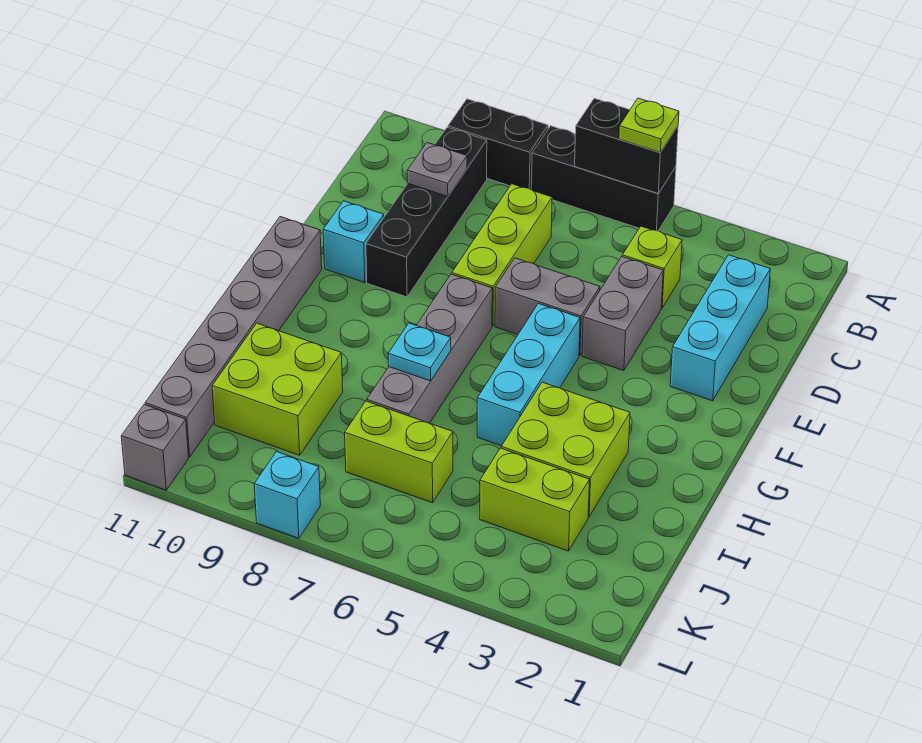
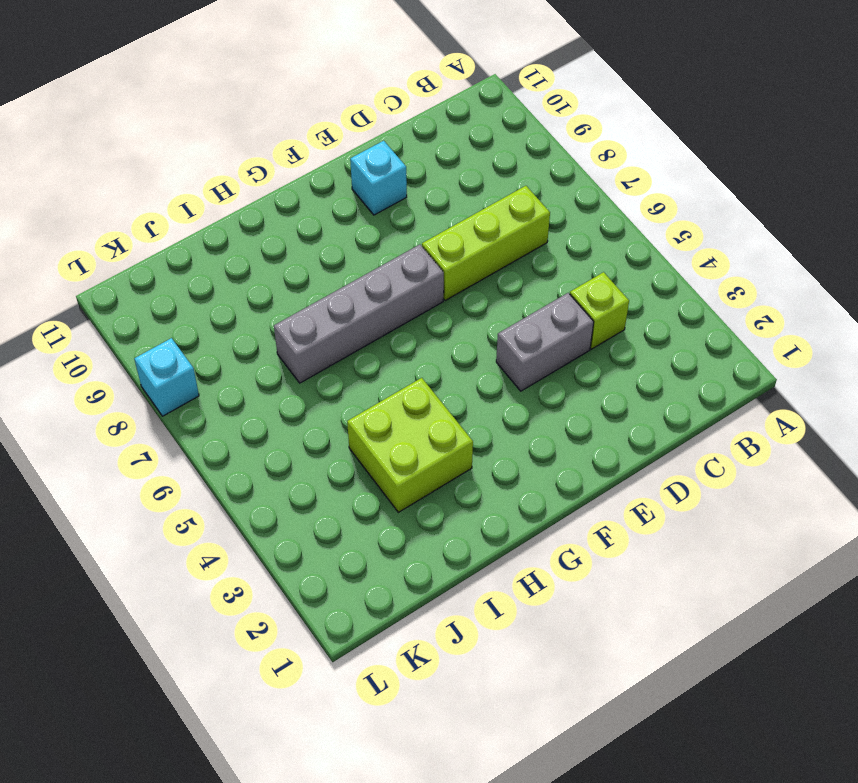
none -> black 1x3 brick [531,126,676,231]
none -> black 1x2 brick [448,99,548,189]
none -> black 1x4 brick [366,127,487,297]

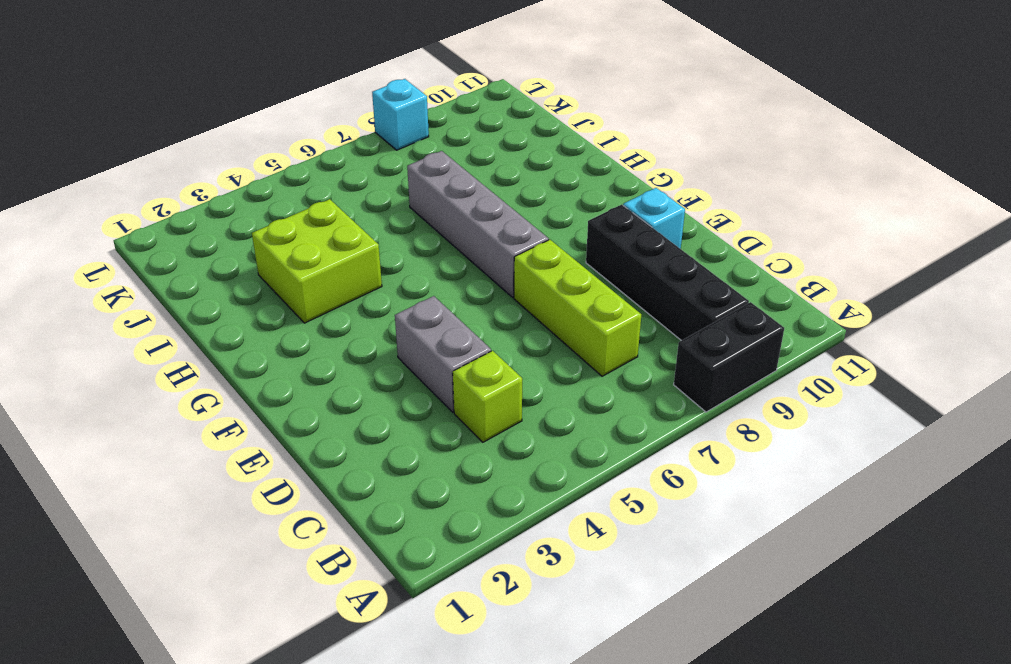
none -> black 1x3 brick [531,126,676,231]
none -> cyan 1x3 brick [670,255,770,401]
none -> grey 1x2 brick [495,258,600,356]

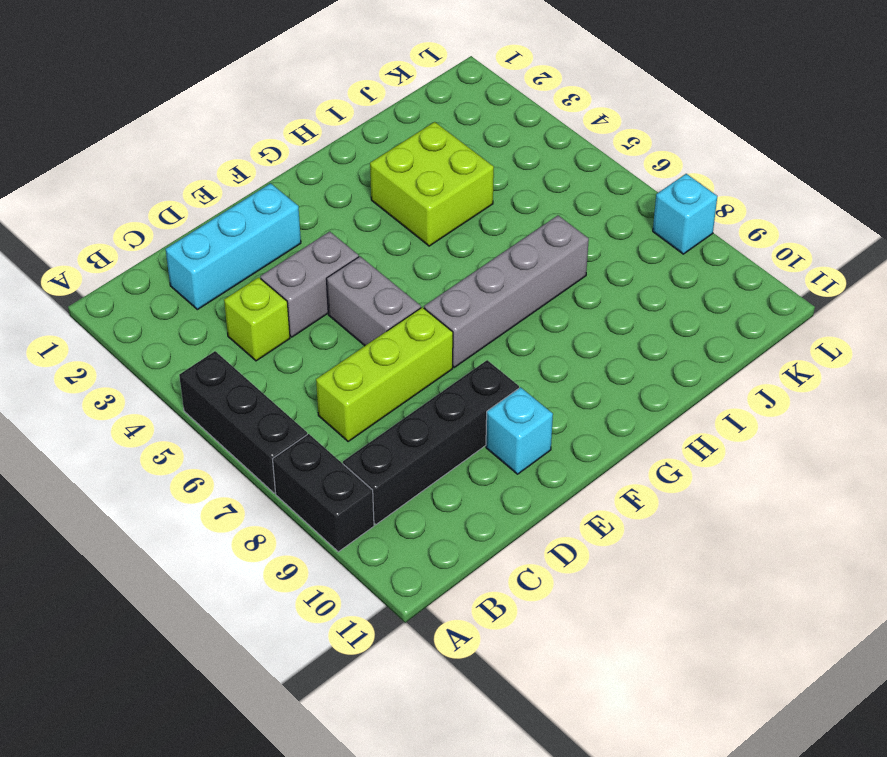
none -> cyan 1x3 brick [477,304,580,446]
none -> grey 1x6 brick [145,217,322,457]
none -> lime 2x2 brick [212,323,343,455]

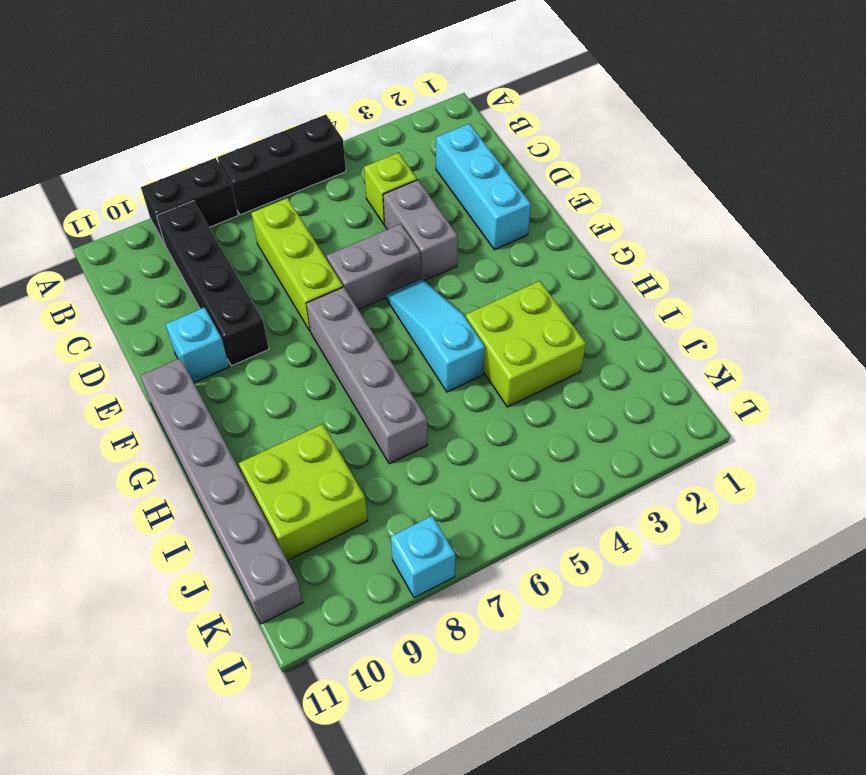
cyan 1x3 slope [386,279,485,392] -> cyan 1x3 brick [477,304,580,446]
none -> lime 1x2 brick [480,448,590,551]
none -> lime 1x2 brick [345,401,453,503]
none -> grey 1x1 brick [121,404,189,490]

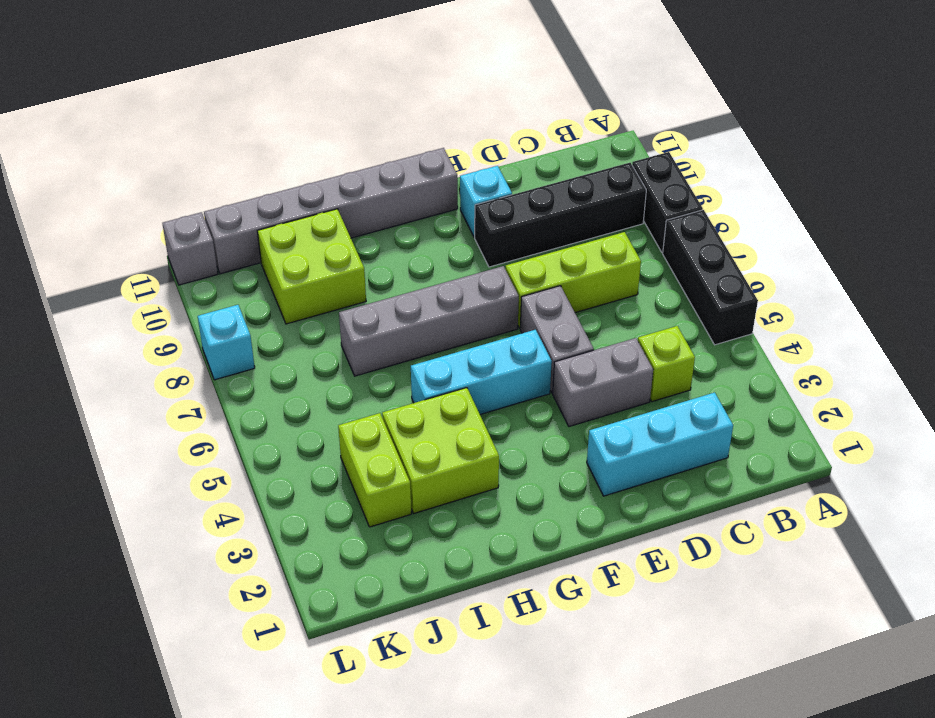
none -> lime 1x2 brick [345,401,453,503]
none -> black 1x2 brick [575,98,678,194]
none -> grey 1x1 plate [407,143,467,197]

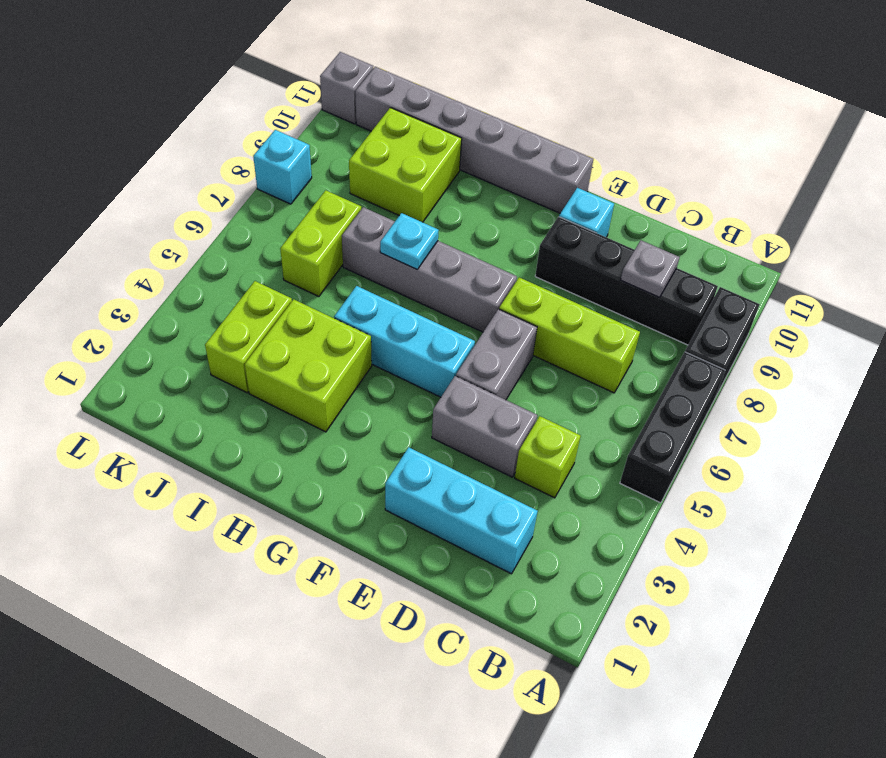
none -> black 1x2 brick [575,98,678,194]
none -> lime 1x1 plate [619,98,679,152]

